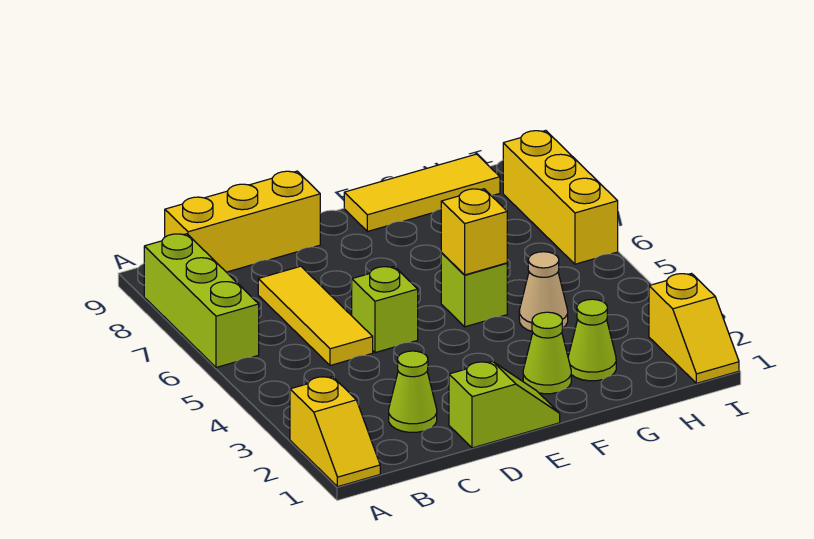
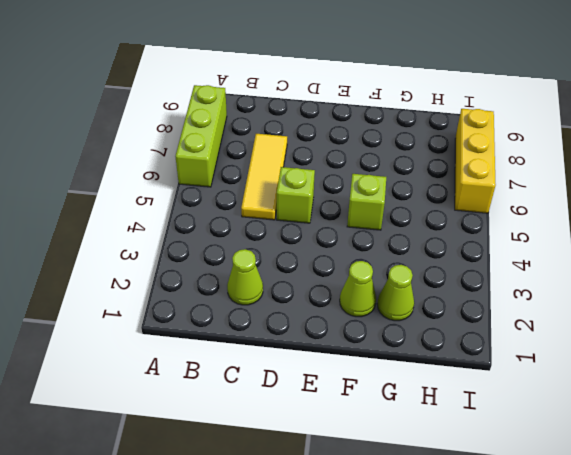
none -> yellow 1x2 slope [290,377,380,487]
none -> yellow 1x3 brick [165,171,320,272]
none -> lime 1x2 slope [449,361,560,448]

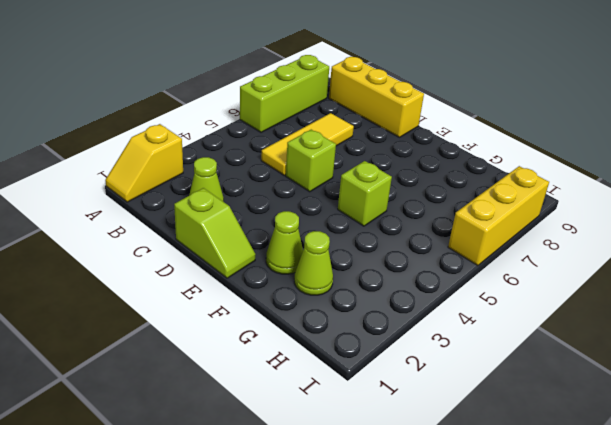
none -> yellow 1x3 tile [344,154,500,232]
none -> tan 1x1 cone [519,252,568,331]
none -> yellow 1x2 slope [649,274,739,383]

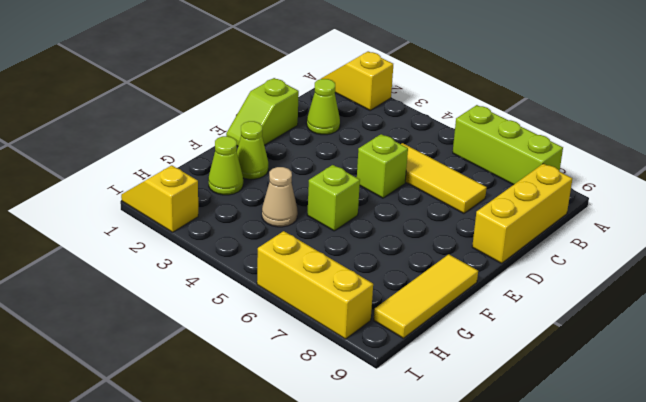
none -> yellow 1x1 brick [441,189,507,275]

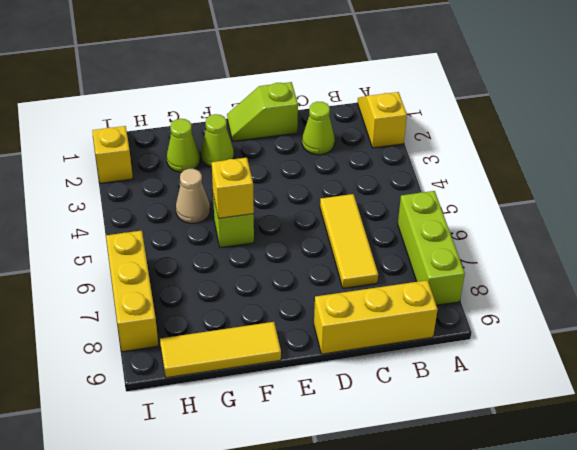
none -> lime 1x1 brick [352,267,418,353]

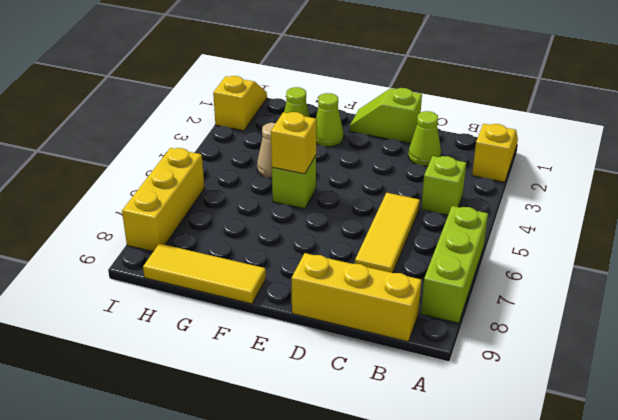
lime 1x1 brick [421,156,466,215] -> lime 1x1 brick moved to [352,267,418,353]

